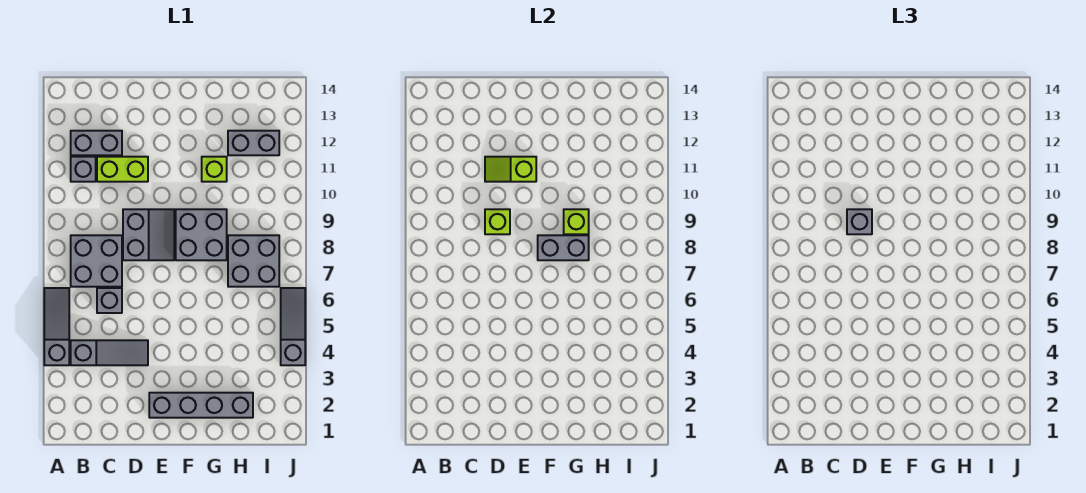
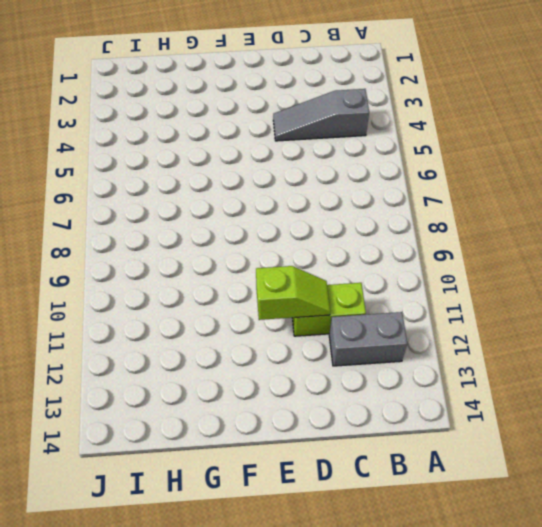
none -> grey 1x3 slope [44,288,69,365]
none -> grey 2x2 brick [71,235,122,287]
none -> grey 1x1 brick [71,157,96,182]

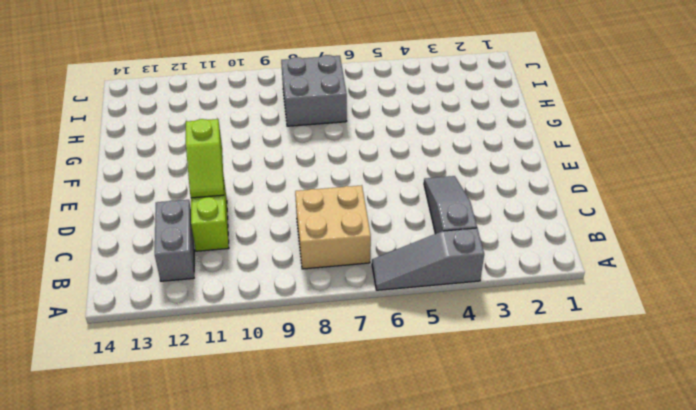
tan 2x2 brick [295,185,371,269] -> grey 2x2 brick [71,235,122,287]
none -> grey 1x1 brick [71,157,96,182]
none -> grey 1x1 brick [97,288,122,313]
none -> grey 2x2 slope [123,209,174,260]

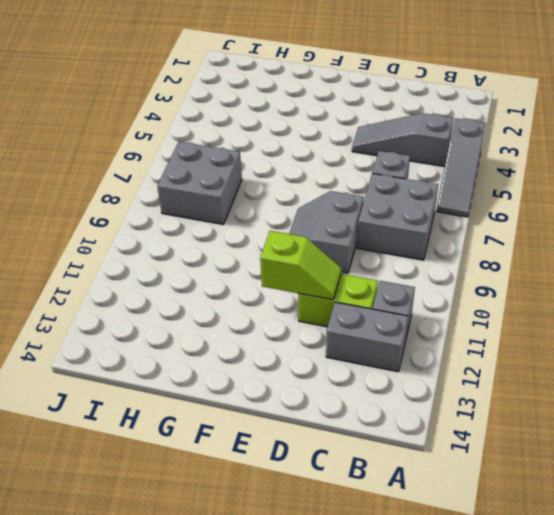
none -> grey 1x4 brick [149,393,253,418]
none -> grey 2x2 brick [176,209,227,260]
none -> lime 1x1 brick [202,157,227,182]

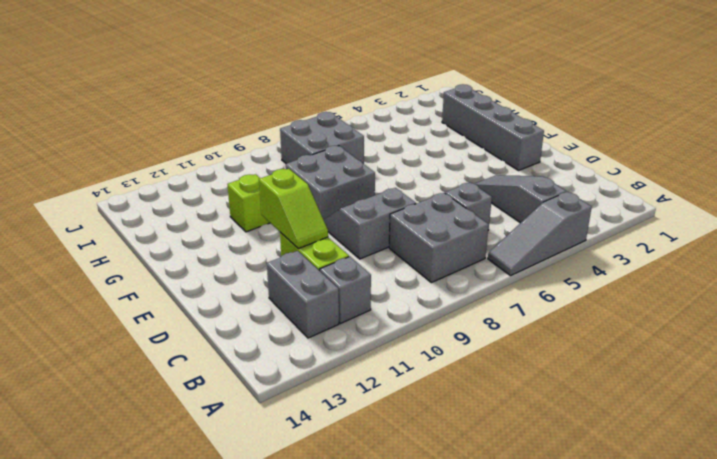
none -> grey 1x2 brick [228,131,279,155]
none -> grey 1x3 slope [281,288,305,365]
none -> lime 1x1 brick [485,209,510,234]

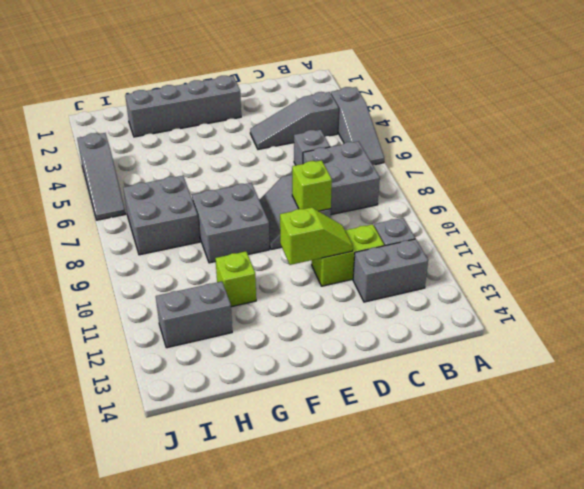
none -> grey 1x2 brick [538,235,589,260]
none -> lime 1x1 brick [564,209,589,234]
none -> grey 1x1 brick [847,209,872,234]

